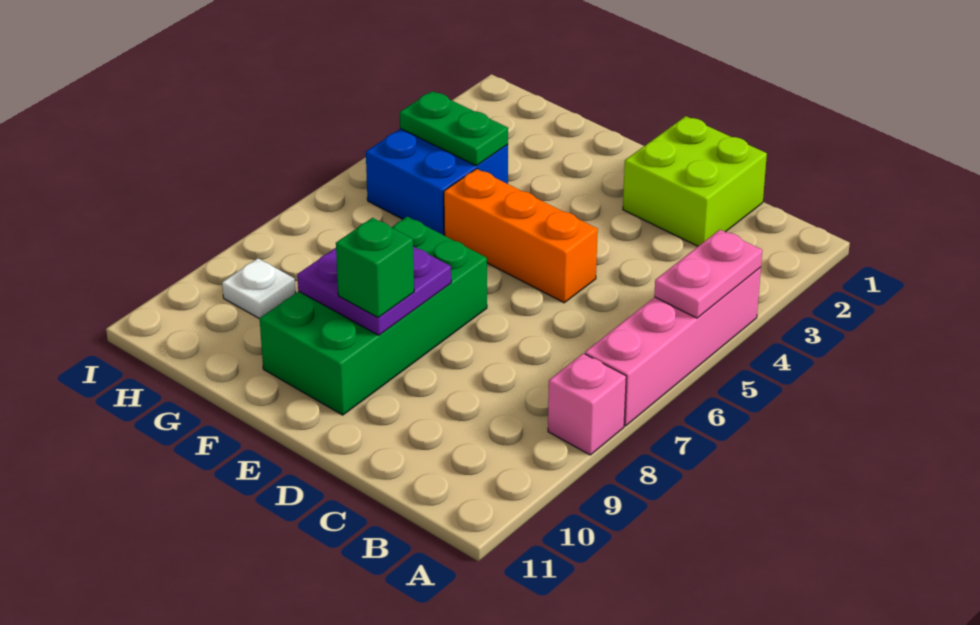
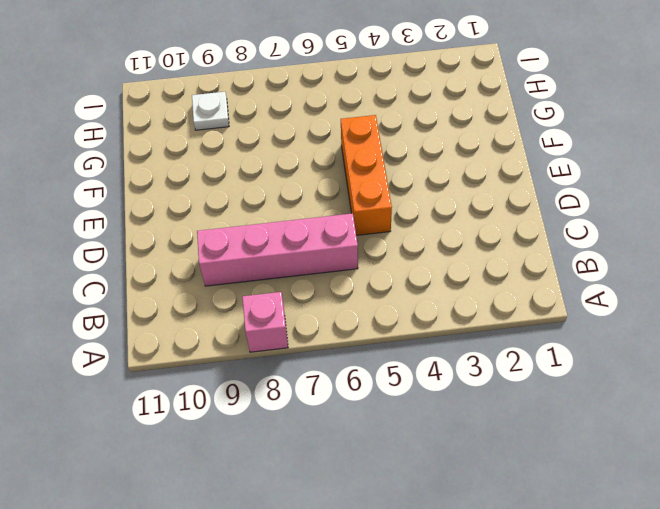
pink 1x4 brick [197,213,358,286] -> pink 1x4 brick moved to [585,267,761,426]
none -> lime 2x2 brick [623,116,767,246]
none -> green 2x4 brick [260,217,487,415]

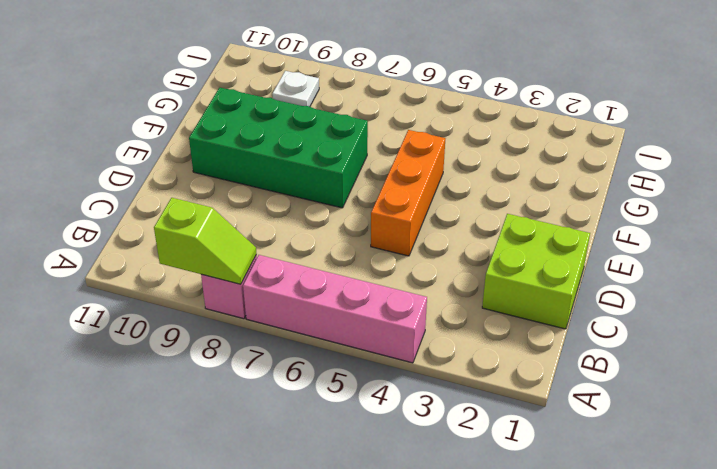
lime 1x2 slope [154,198,257,284] -> none
none -> blue 2x2 brick [366,129,508,236]
none -> pink 1x2 plate [654,230,762,318]

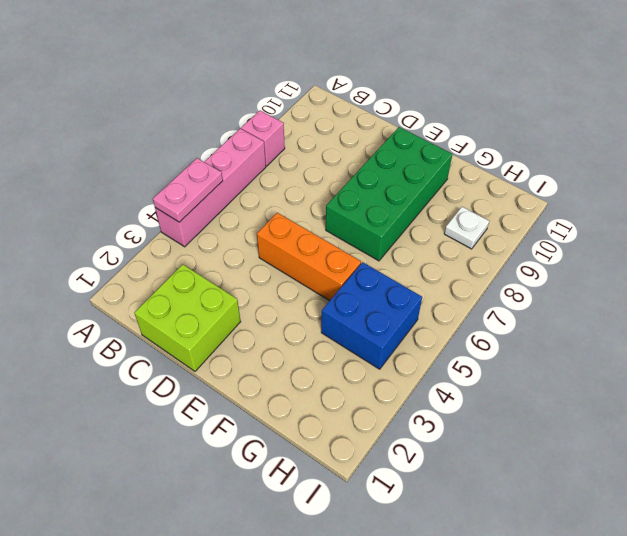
none -> purple 2x2 plate [297,246,451,335]
none -> green 1x2 plate [400,91,508,166]

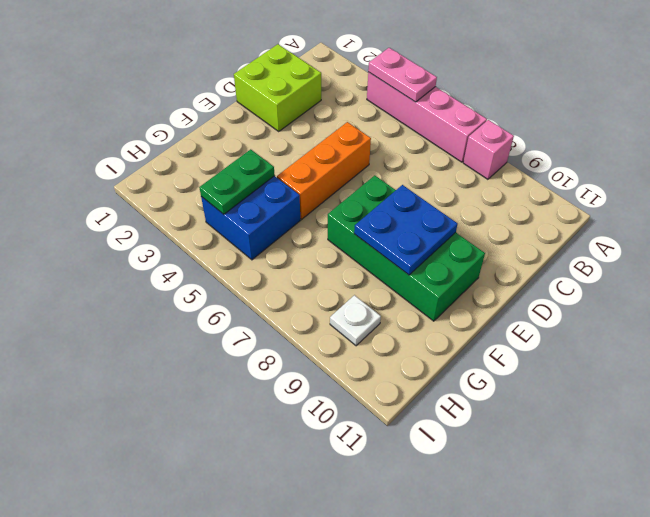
blue 2x2 plate [354,185,458,275] -> purple 2x2 plate [297,246,451,335]
none -> green 1x1 brick [336,218,414,317]

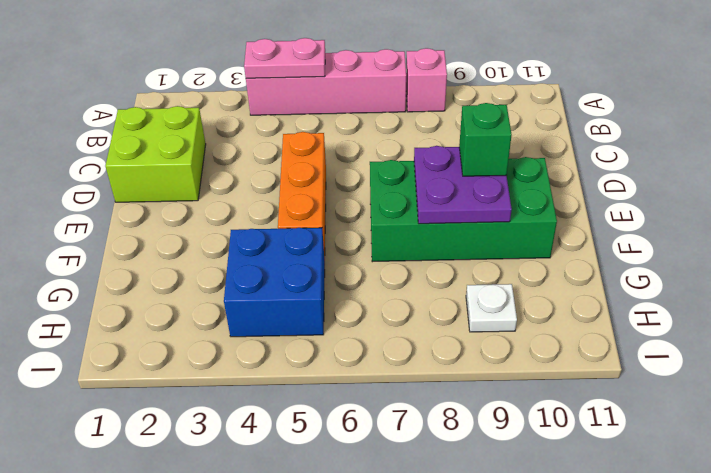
none -> green 1x2 plate [400,91,508,166]

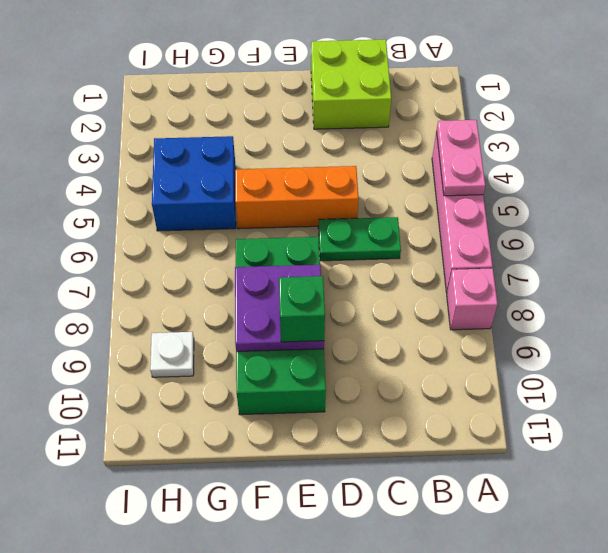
green 1x2 plate [318,217,401,261] -> green 1x2 plate moved to [400,91,508,166]

